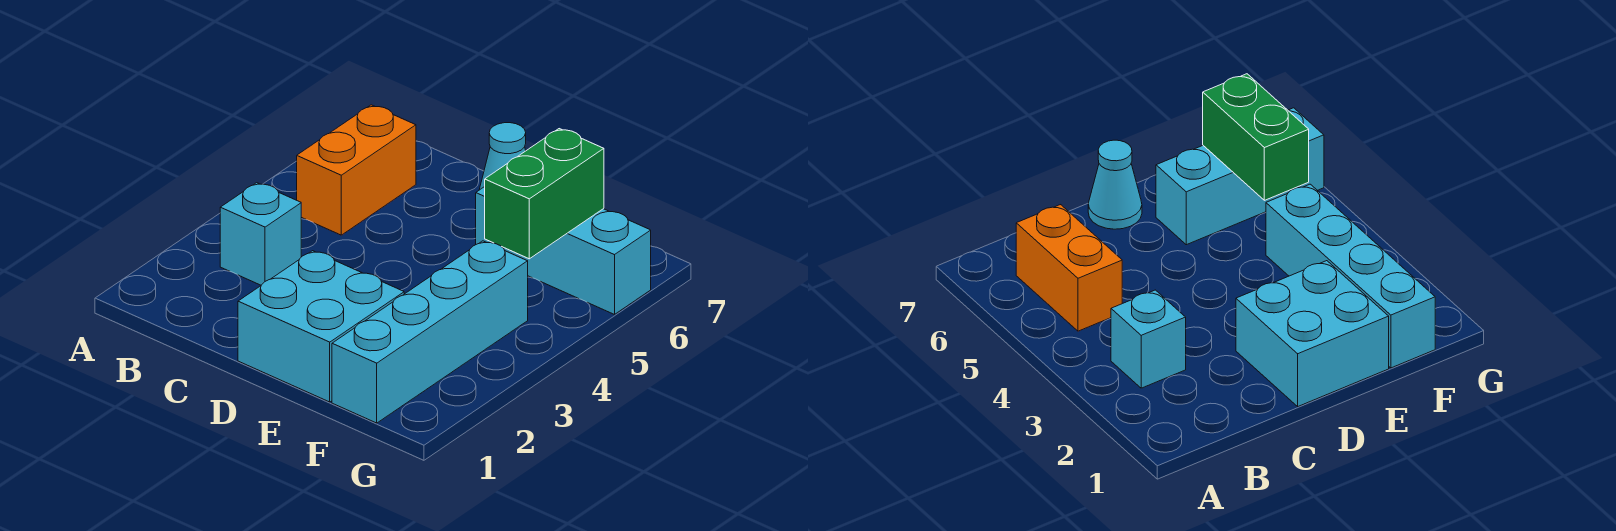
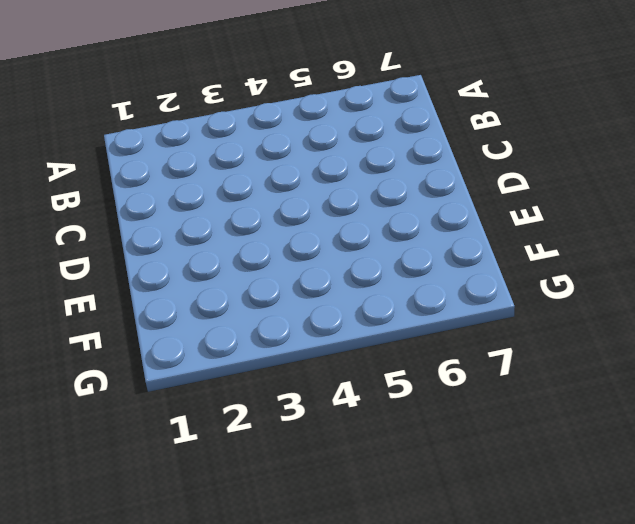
none -> cyan 1x1 brick [220,183,301,285]
none -> orange 1x2 brick [297,105,416,235]

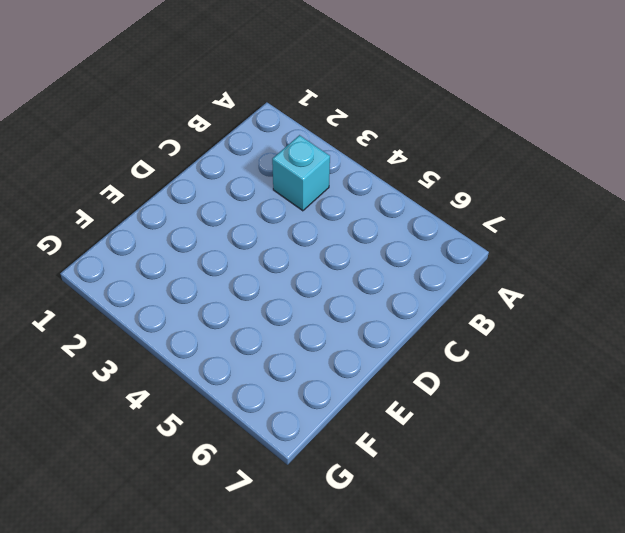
none -> orange 1x2 brick [297,105,416,235]
none -> cyan 2x2 brick [238,251,404,402]

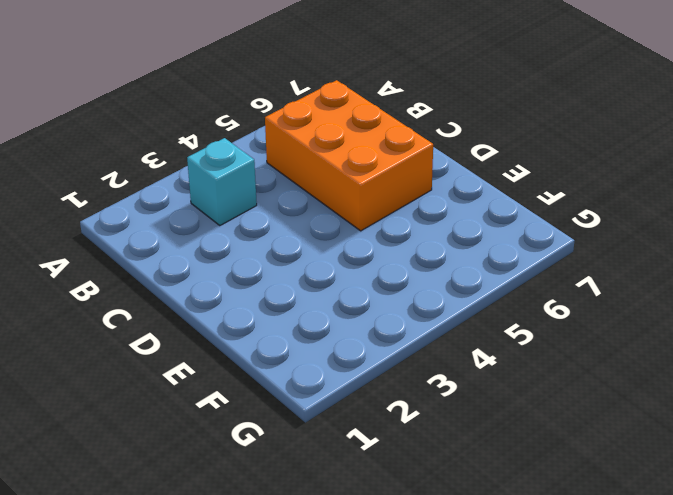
orange 2x3 brick [265,80,433,231] -> orange 1x2 brick [297,105,416,235]
none -> cyan 2x2 brick [238,251,404,402]
none -> cyan 1x1 cone [479,123,526,190]

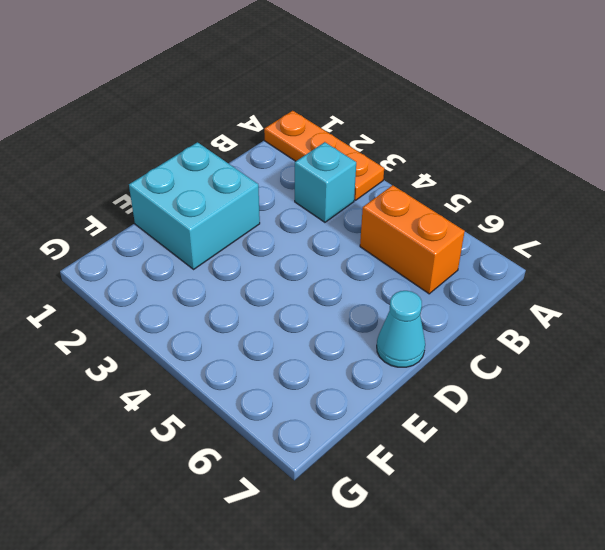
orange 1x3 plate [264,111,384,200] -> none
none -> cyan 1x3 brick [476,187,651,315]
none -> cyan 1x4 brick [332,241,528,423]

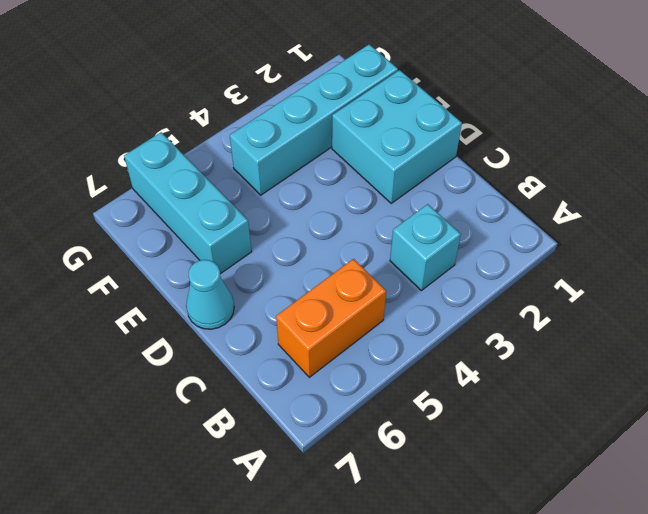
none -> green 1x2 brick [485,129,604,259]

